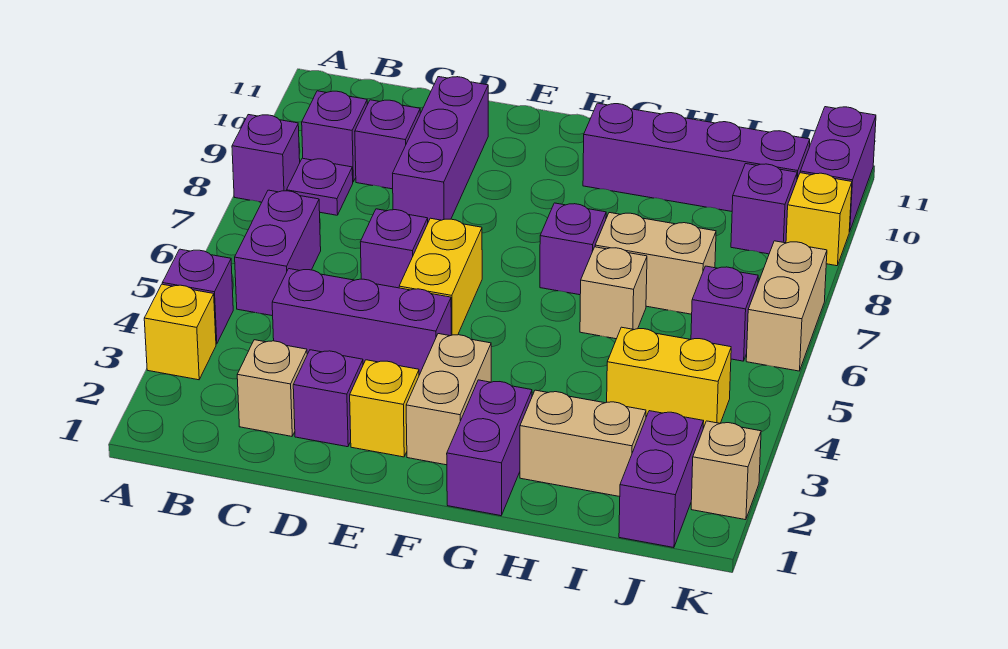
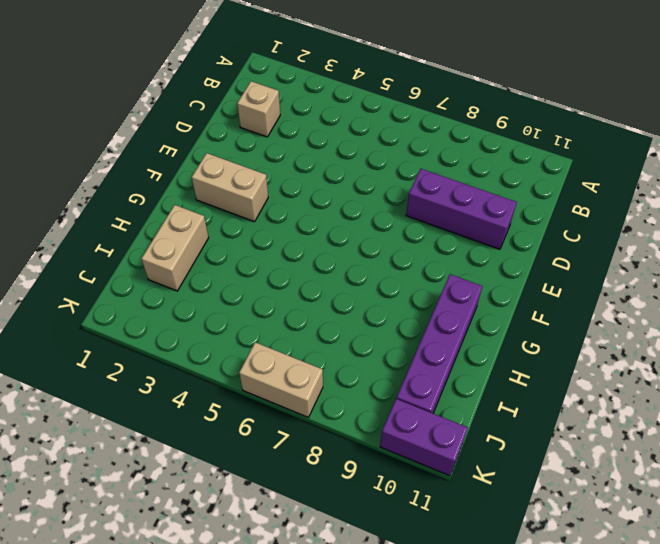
none -> yellow 1x1 brick [144,284,216,380]
none -> purple 1x1 brick [162,249,233,344]
none -> purple 1x1 brick [232,115,300,202]

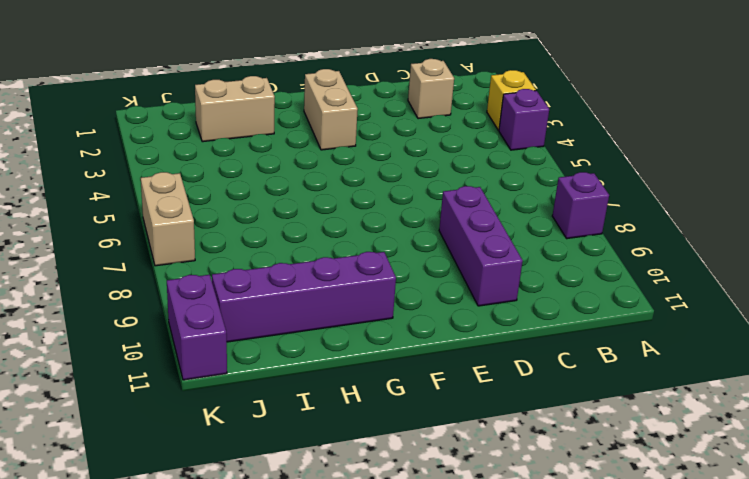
none -> purple 1x2 brick [235,190,321,316]
none -> purple 1x1 plate [287,158,353,215]
none -> purple 1x1 brick [302,91,367,182]

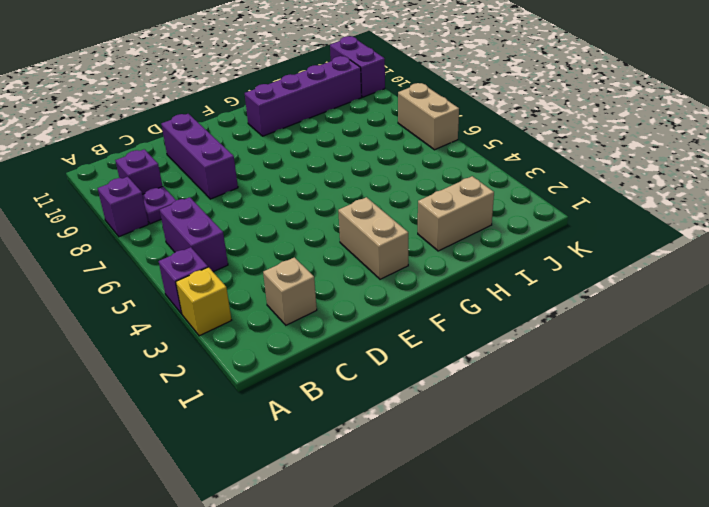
none -> purple 1x3 brick [272,269,451,375]
none -> purple 1x1 brick [355,100,420,189]
none -> purple 1x1 brick [293,350,363,447]

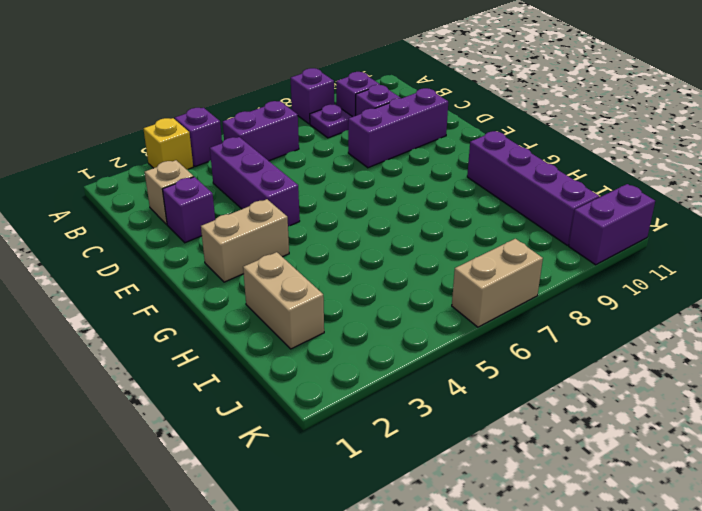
none -> purple 1x1 brick [360,209,428,288]
none -> yellow 1x1 brick [350,360,419,457]
none -> yellow 1x2 brick [399,218,482,335]

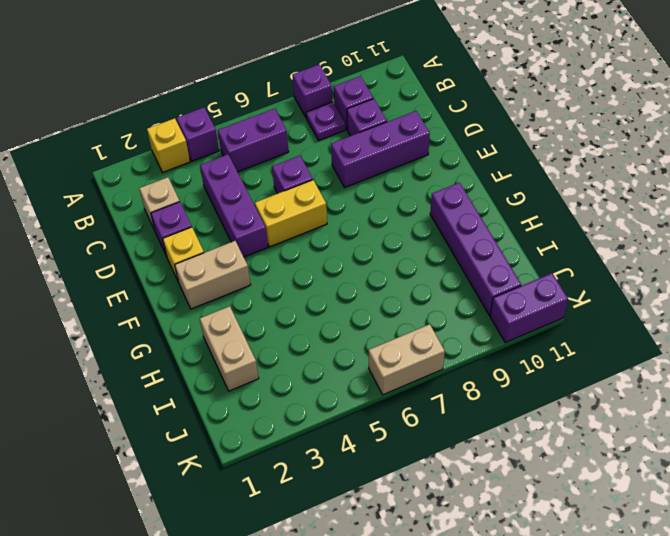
none -> purple 1x2 brick [447,380,532,516]
none -> purple 1x1 brick [540,203,606,295]
none -> tan 1x1 brick [580,247,647,339]

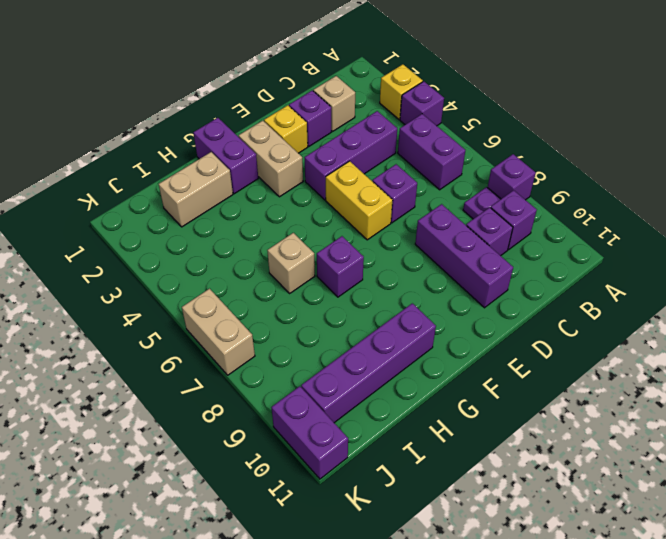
none -> tan 1x2 brick [595,213,716,314]
none -> yellow 1x2 brick [607,327,731,428]
none -> purple 1x2 brick [619,411,704,548]

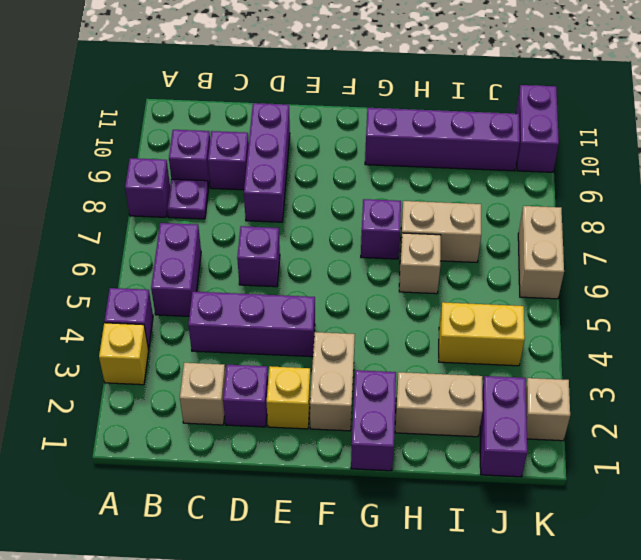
none -> yellow 1x2 brick [399,218,482,335]
none -> purple 1x1 brick [691,266,758,361]
none -> purple 1x1 brick [731,164,797,254]

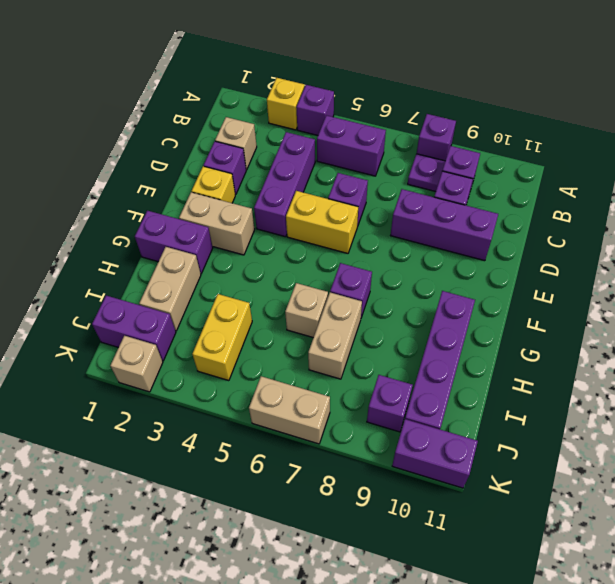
none -> purple 1x1 brick [691,266,758,361]
none -> yellow 1x1 brick [786,173,852,266]

